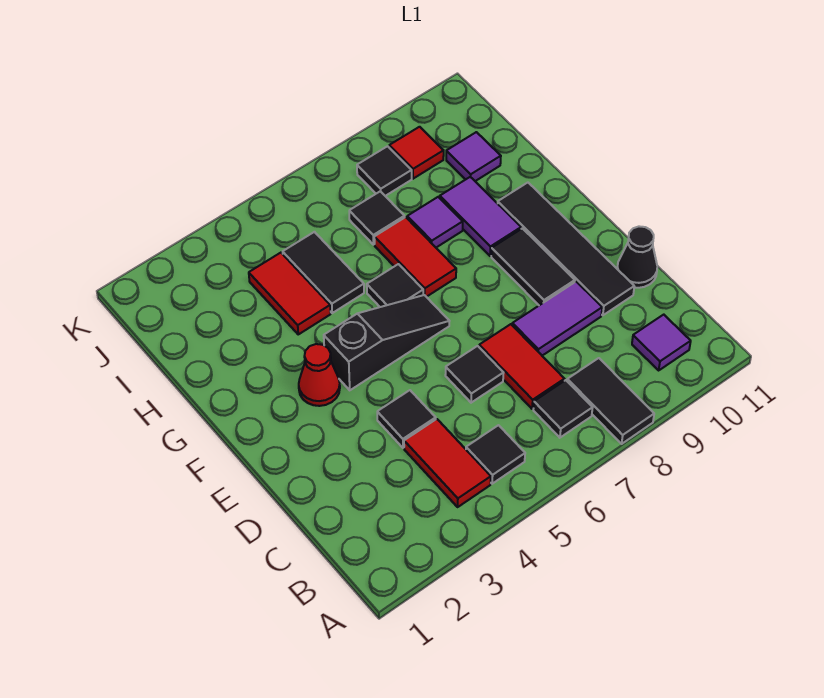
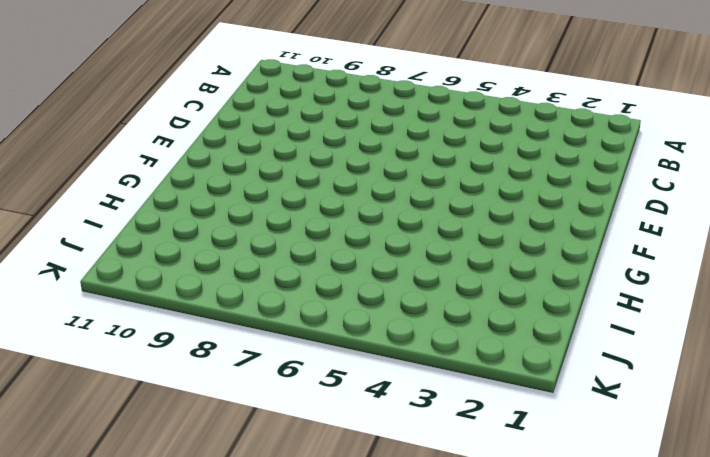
none -> black 1x2 tile [567,358,654,444]
none -> red 1x2 tile [404,419,491,507]
none -> black 1x1 tile [466,425,525,484]

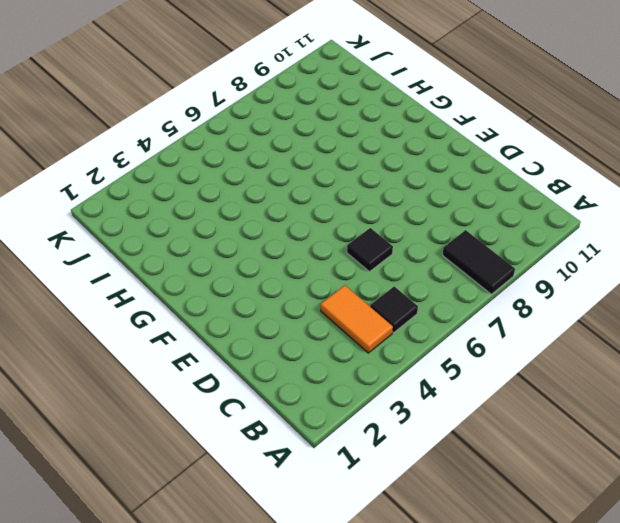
orange 1x2 tile [321,285,393,353] -> red 1x2 tile [404,419,491,507]
none -> black 1x1 tile [533,380,593,438]
none -> purple 1x1 tile [632,315,691,370]
none -> red 1x2 tile [479,324,564,409]

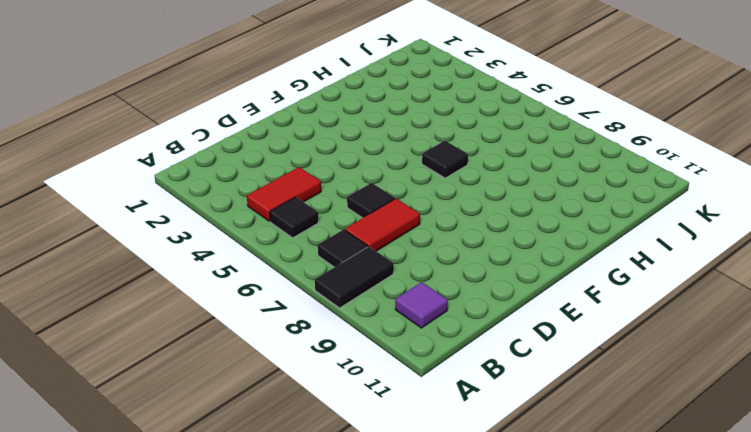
none -> black 1x1 tile [377,390,436,448]
none -> purple 1x2 tile [512,282,602,356]
none -> black 1x4 tile [498,183,634,315]

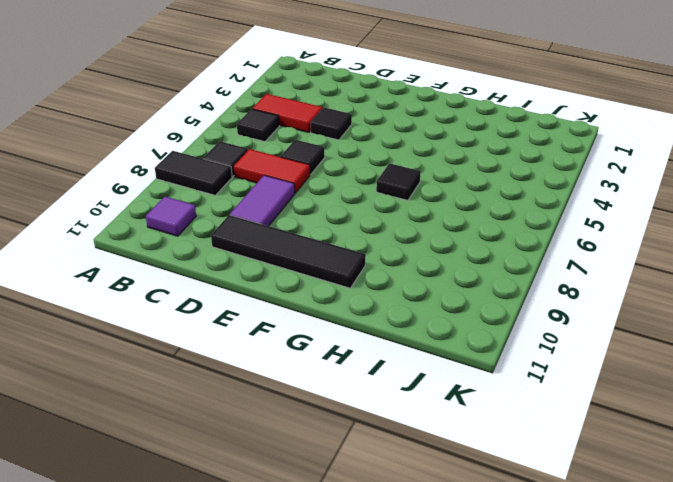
none -> black 1x1 cone [617,226,657,288]
none -> black 1x2 tile [491,228,575,305]
none -> red 1x1 cone [299,344,340,406]

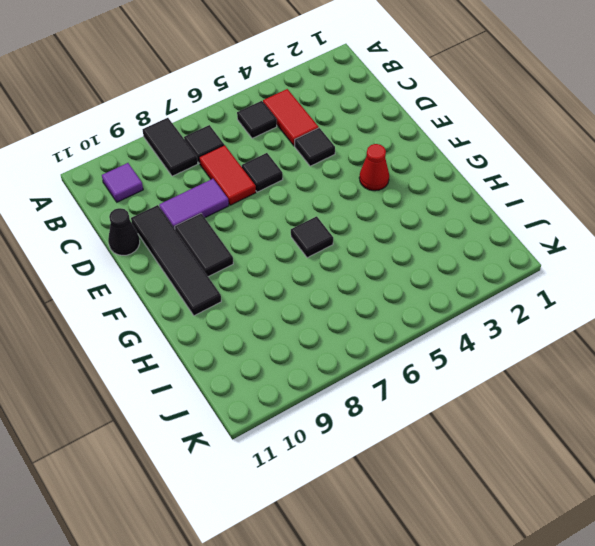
none -> black 1x3 slope [324,295,449,390]
none -> red 1x2 tile [374,217,456,297]
none -> purple 1x2 tile [440,177,521,256]

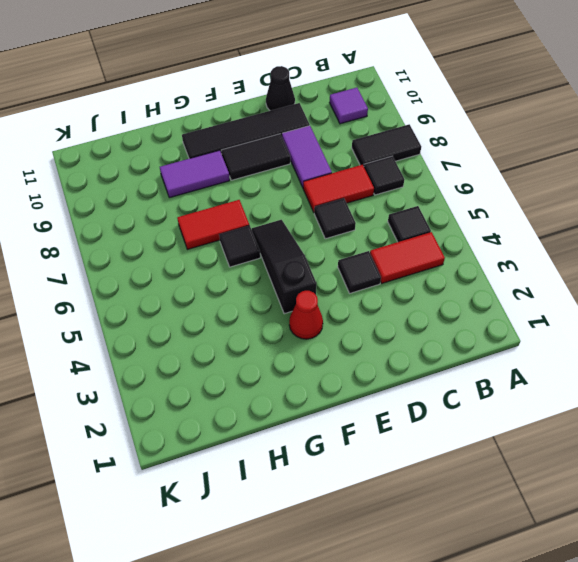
none -> red 1x2 tile [249,253,331,334]
none -> black 1x2 tile [283,232,364,313]
none -> purple 1x1 tile [407,197,463,247]

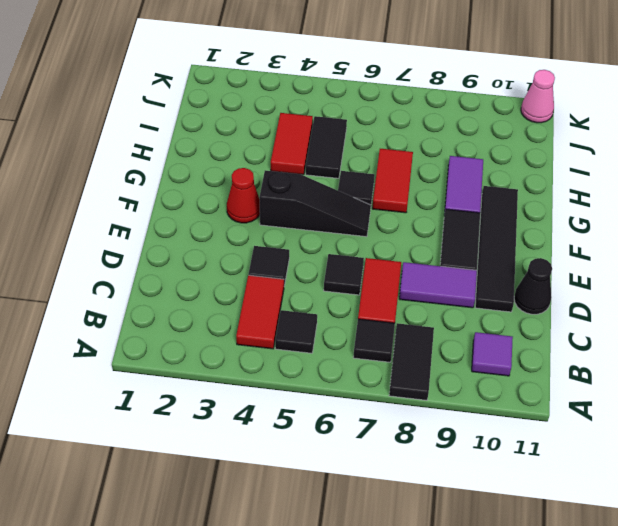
pink 1x1 cone [521,70,555,123] -> none
none -> purple 1x1 tile [407,197,463,247]
none -> black 1x1 tile [349,191,405,245]
none -> purple 1x1 tile [446,132,501,181]

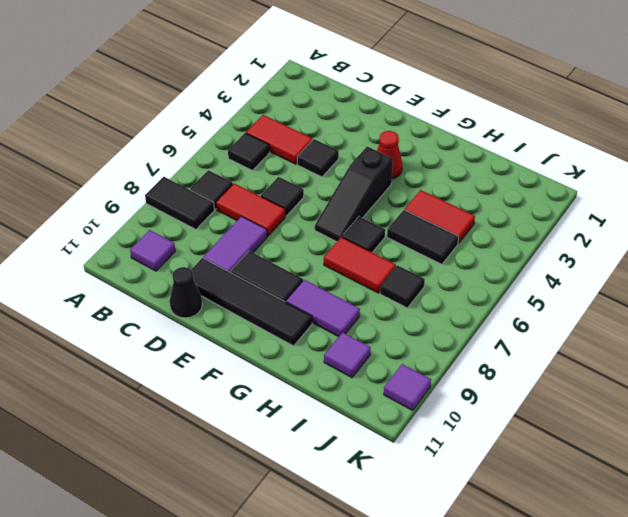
purple 1x1 tile [384,364,431,410] -> purple 1x1 tile moved to [407,197,463,247]
none -> black 1x1 tile [357,146,412,196]
none -> red 1x1 tile [389,127,444,179]

